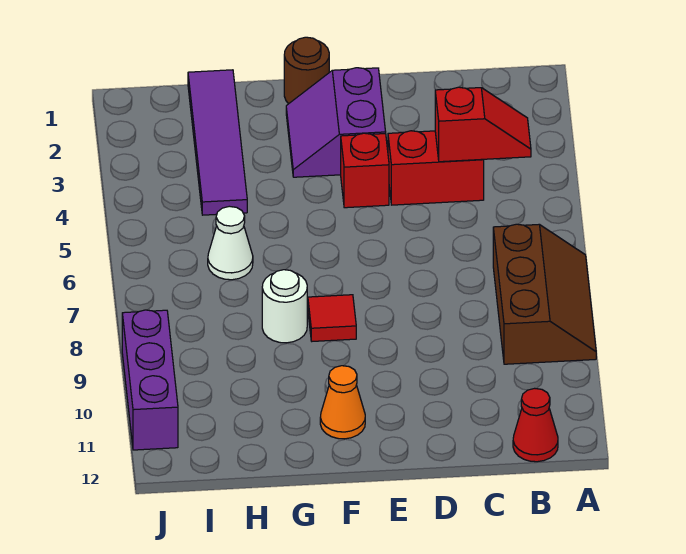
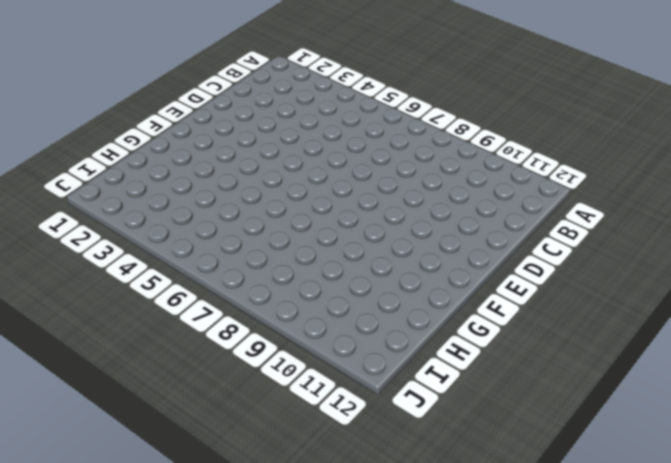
none -> brown 2x3 slope [493,224,596,364]
none -> red 1x1 cone [513,388,558,462]
none -> red 1x2 brick [388,131,484,205]

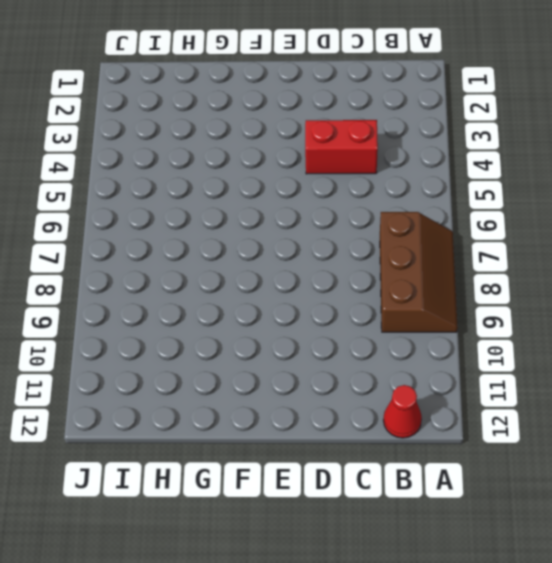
none -> purple 2x2 slope [286,68,386,177]
none -> red 1x1 brick [341,133,389,208]
none -> brown 1x1 round brick [284,37,329,104]

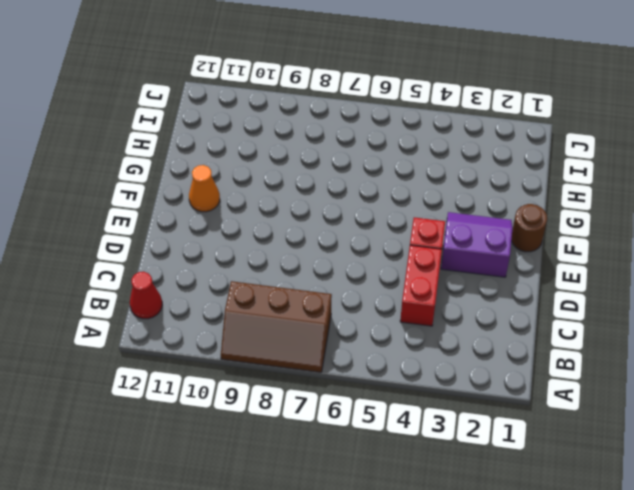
none -> red 1x1 tile [308,295,356,341]
none -> white 1x1 round brick [262,270,307,343]
none -> purple 1x4 tile [188,70,247,215]

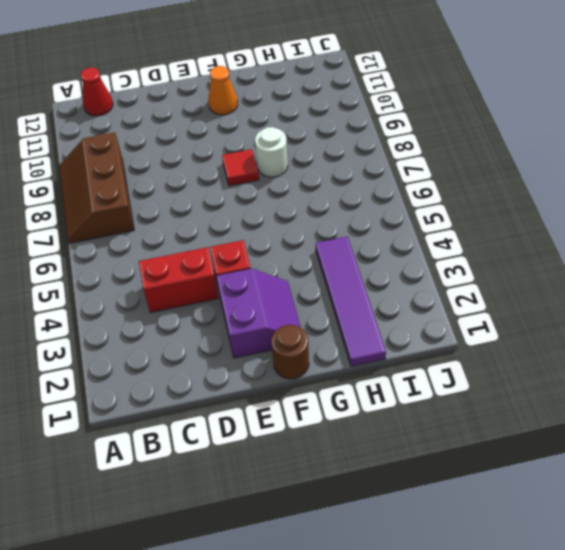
none -> white 1x1 cone [208,206,253,280]
none -> purple 1x3 brick [122,310,178,450]
none -> red 1x2 slope [435,87,531,162]

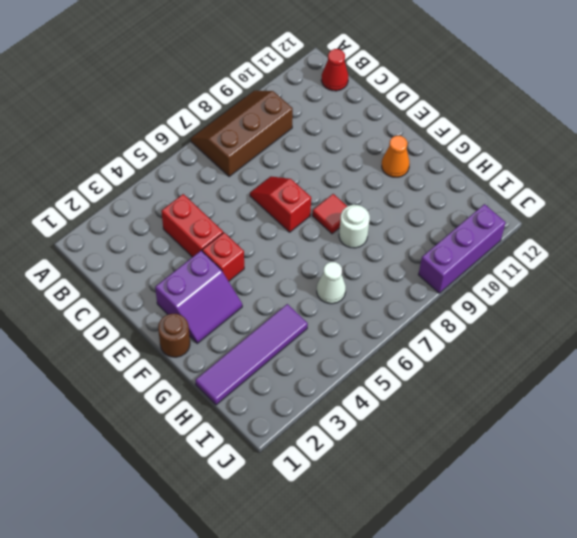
red 1x2 slope [250,177,311,232] -> red 1x2 slope moved to [435,87,531,162]

